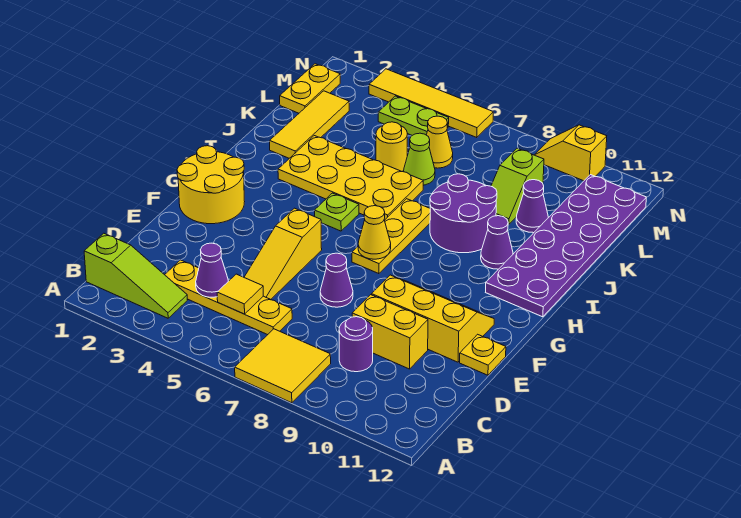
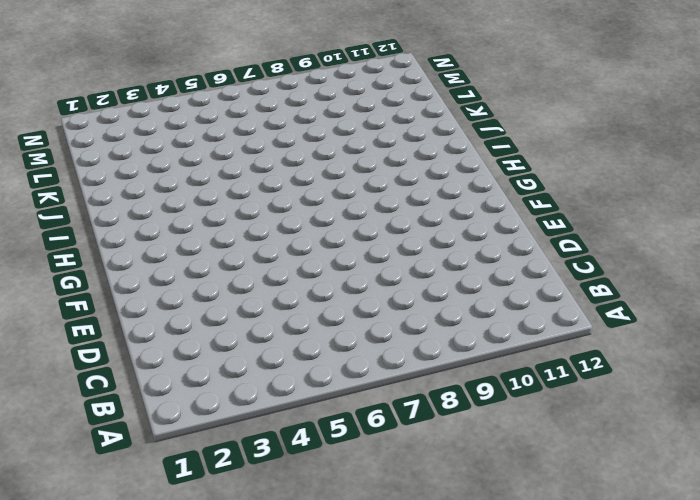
none -> yellow 2x2 tile [235,329,331,403]
none -> lime 1x3 slope [84,233,187,318]
none -> yellow 1x4 plate [165,260,292,335]

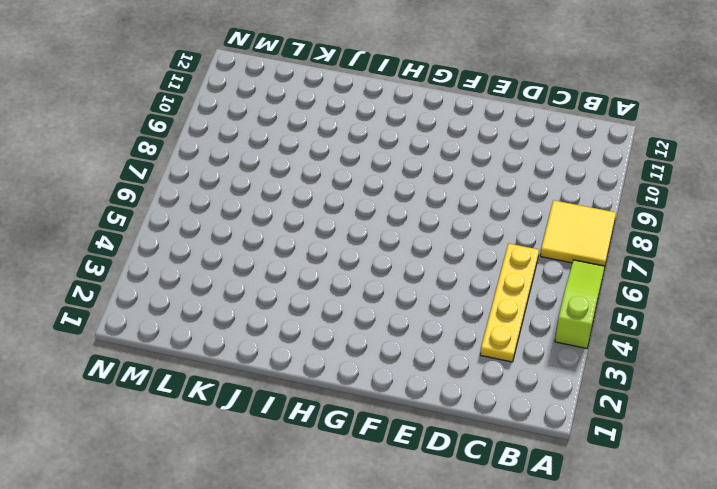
lime 1x3 slope [555,260,605,348] -> lime 1x3 slope moved to [84,233,187,318]
none -> purple 1x1 round brick [339,317,373,372]
none -> yellow 1x3 slope [244,208,322,300]
none -> yellow 1x2 brick [352,295,428,369]

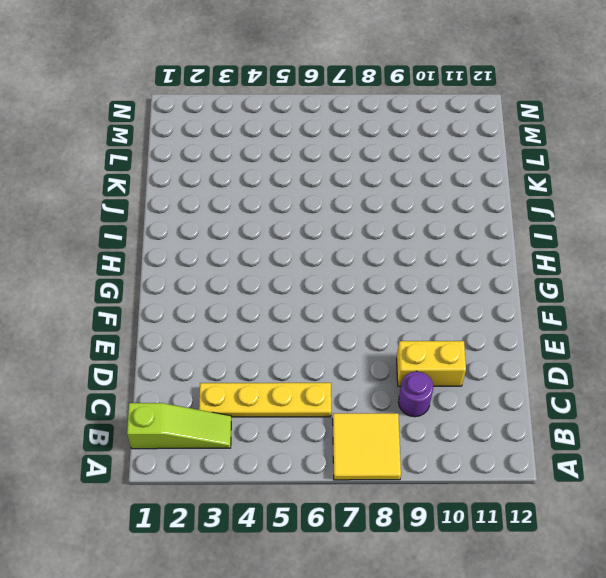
none -> yellow 1x3 slope [244,208,322,300]
none -> purple 1x1 cone [320,253,353,307]
none -> yellow 2x3 slope [372,275,494,362]

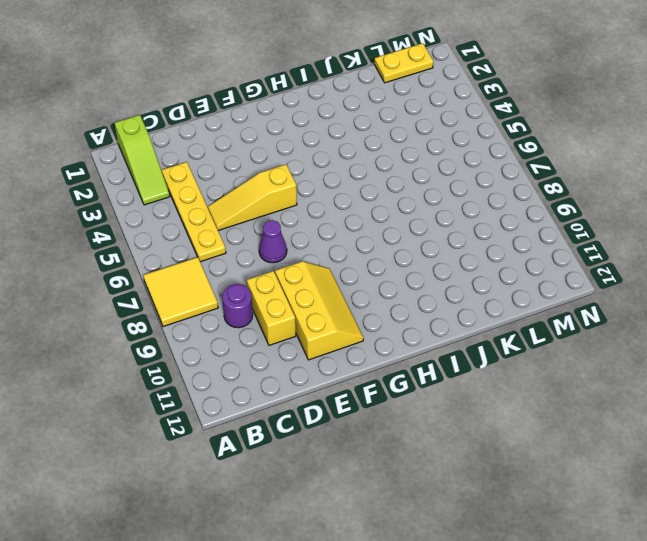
none -> yellow 1x1 plate [460,334,506,375]
none -> yellow 2x2 round brick [177,146,245,224]
none -> yellow 1x3 plate [352,199,430,274]

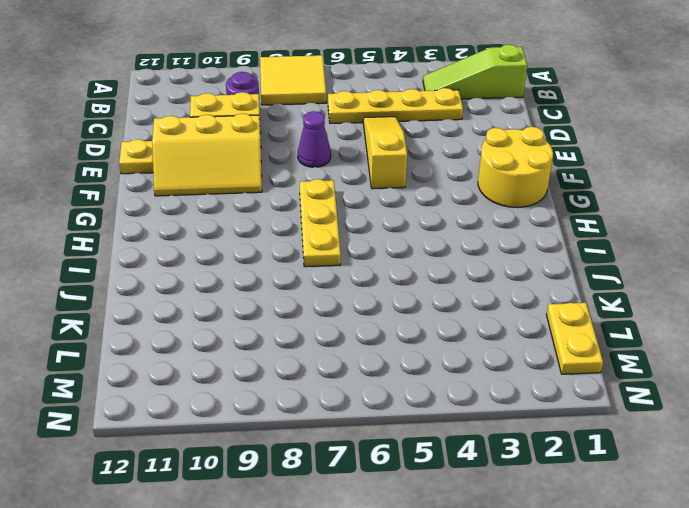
none -> lime 1x1 plate [315,193,359,231]
none -> purple 2x6 plate [486,175,646,317]
none -> yellow 2x4 plate [278,136,423,220]

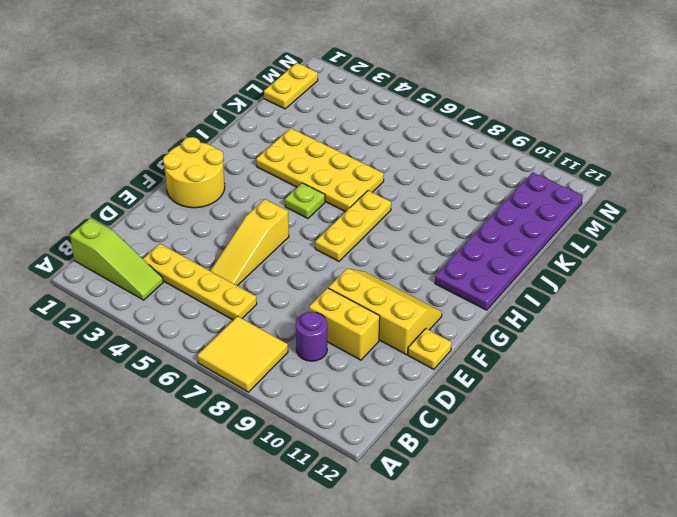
none -> purple 1x1 cone [320,253,353,307]
none -> purple 2x2 round brick [430,174,497,253]
none -> purple 1x1 cone [481,216,513,269]

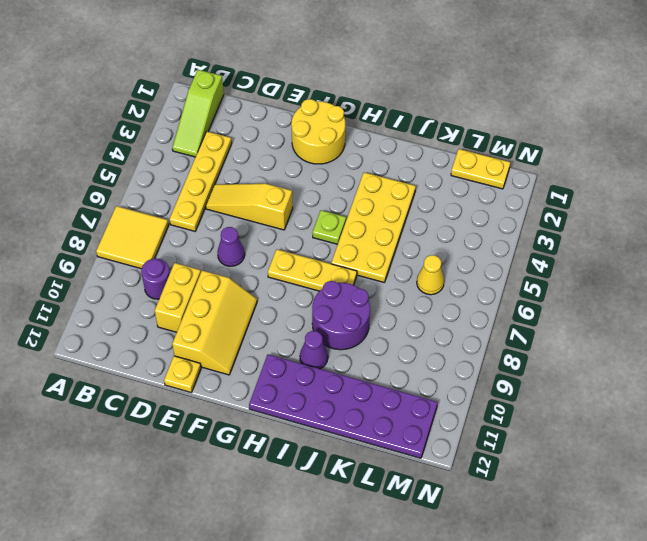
none -> yellow 1x3 tile [270,91,349,158]
none -> yellow 1x1 round brick [376,122,407,172]
none -> lime 1x1 cone [404,133,435,185]

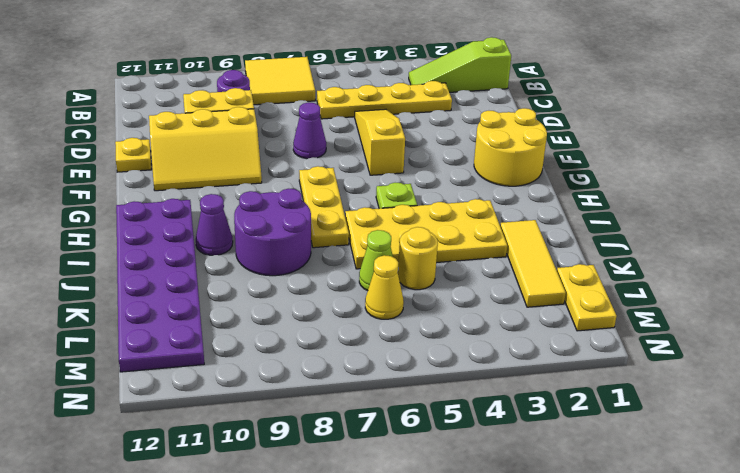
none -> lime 1x2 slope [491,148,544,224]
none -> purple 1x1 cone [516,180,548,233]
none -> lime 1x2 plate [378,96,449,135]

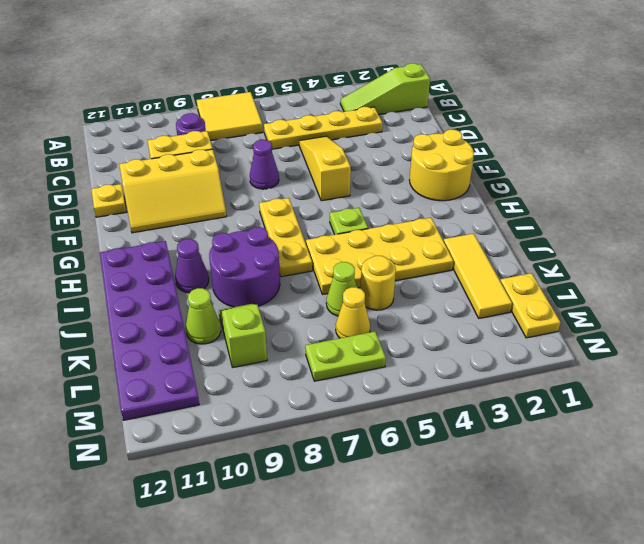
lime 1x1 cone [186,288,221,344] -> purple 1x1 cone [516,180,548,233]
lime 1x2 plate [305,331,386,381] -> lime 1x2 plate moved to [378,96,449,135]
none -> yellow 1x4 tile [369,69,493,137]
none -> yellow 1x2 slope [535,125,607,181]
none -> purple 1x1 cone [196,243,228,297]

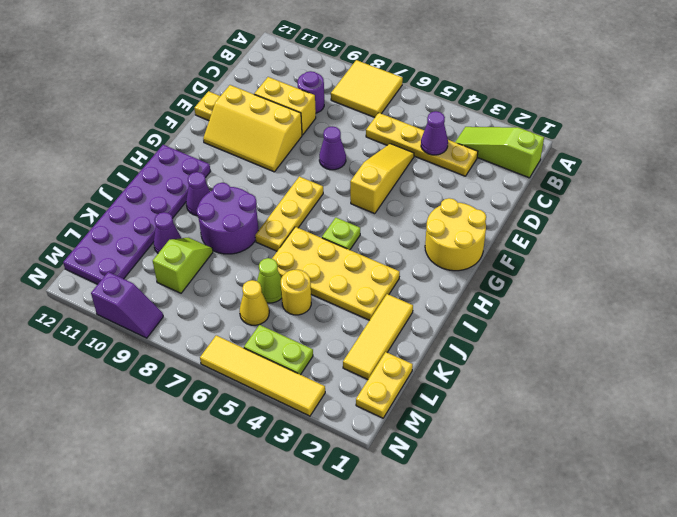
purple 1x2 slope [91,272,163,338] -> yellow 1x2 slope [535,125,607,181]
none -> yellow 1x1 tile [217,274,263,314]
none -> yellow 1x1 cone [358,206,391,259]

